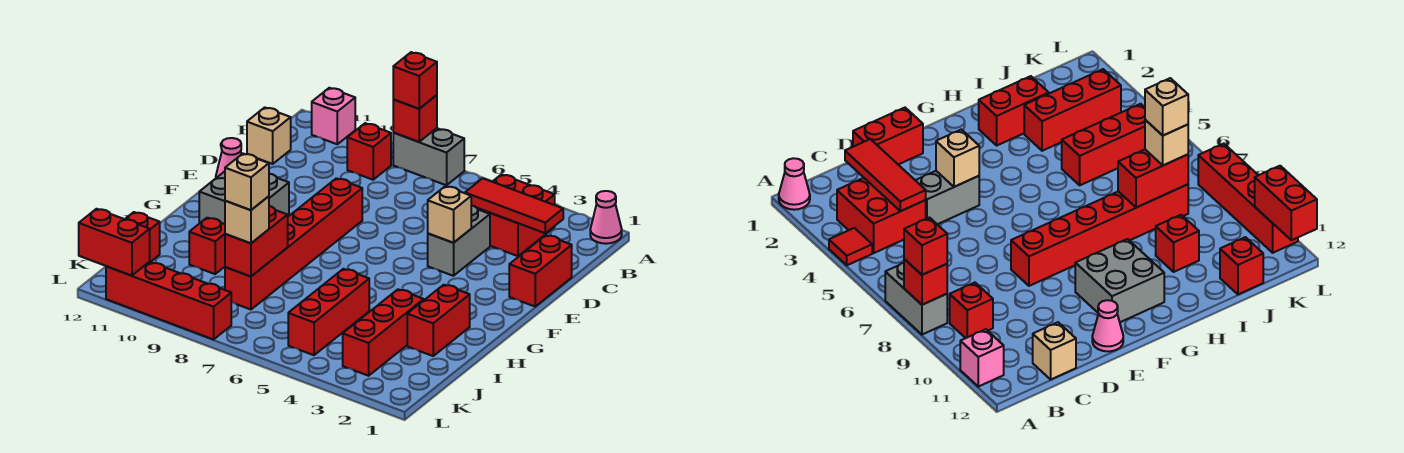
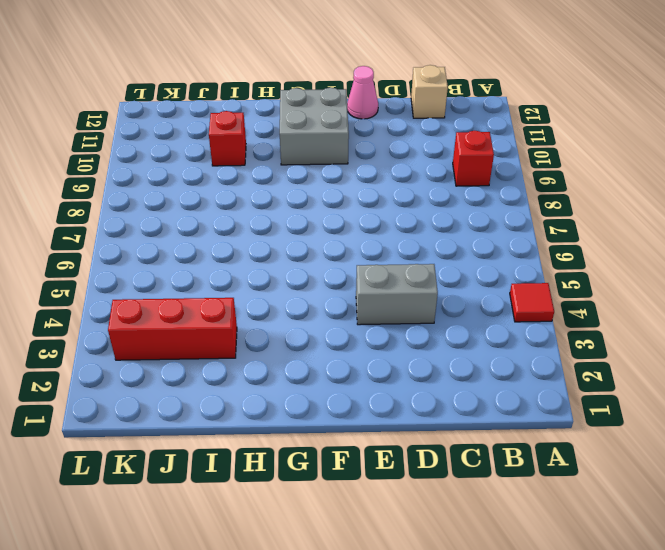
none -> pink 1x1 cone [590,191,622,244]
none -> grey 1x2 brick [393,128,464,185]
none -> pink 1x1 brick [312,88,355,144]

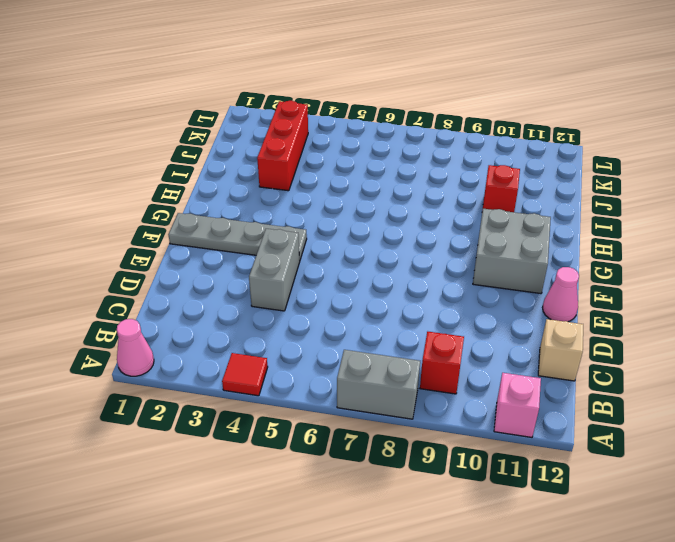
grey 1x4 plate [168,213,307,261] -> none
none -> red 2x2 brick [477,174,555,256]
none -> red 1x2 brick [509,235,572,306]
none -> red 1x6 brick [225,178,362,310]

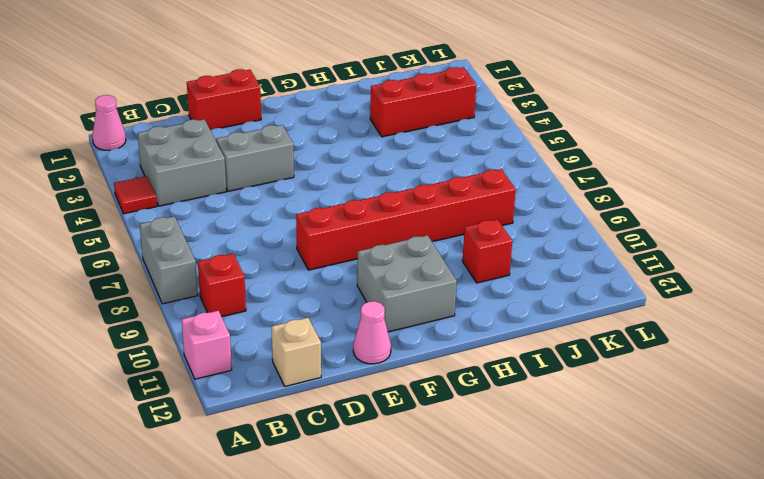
grey 2x2 brick [138,120,226,206] -> red 2x2 brick [477,174,555,256]
none -> red 1x2 brick [407,285,470,356]
none -> red 1x3 brick [288,269,369,355]
none -> red 1x1 brick [125,212,160,262]

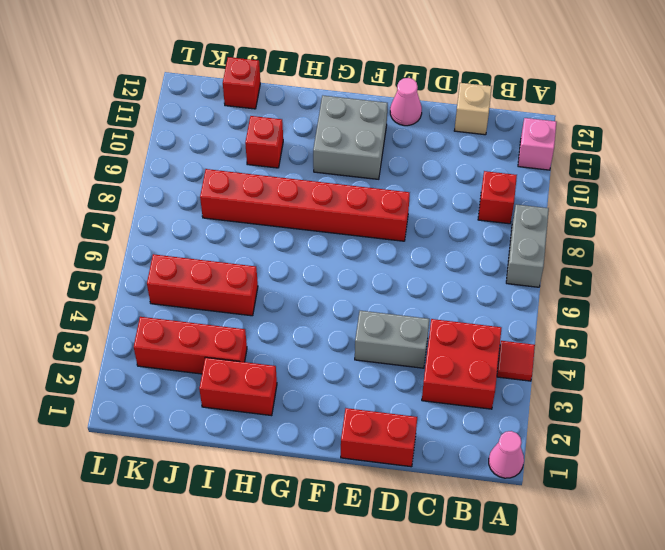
none -> red 1x4 brick [106,262,231,339]
none -> red 1x1 brick [393,95,437,142]
none -> red 1x3 tile [465,178,563,233]

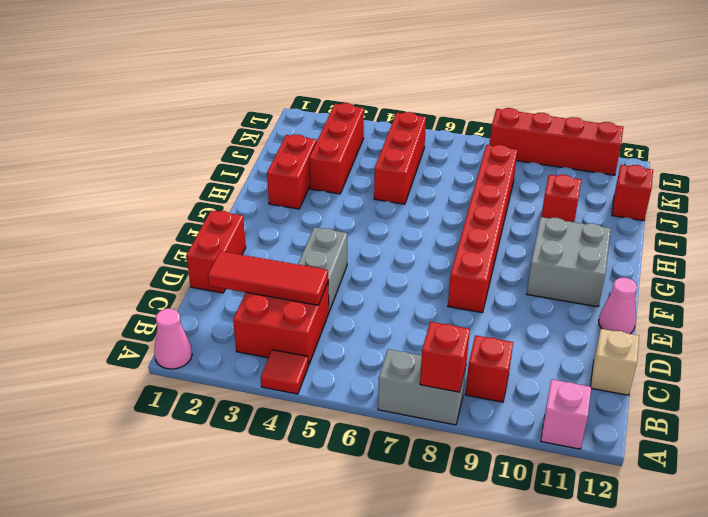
none -> tan 1x1 brick [428,186,471,243]
none -> red 1x2 brick [225,206,288,276]
none -> red 1x2 brick [79,209,150,276]

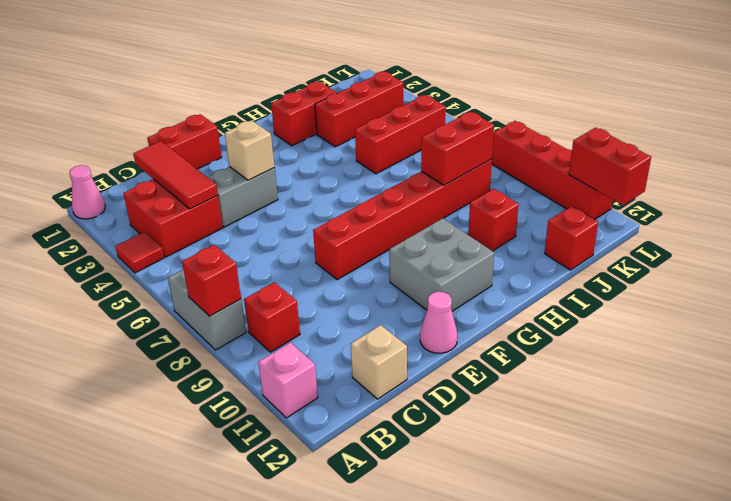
none -> red 1x1 brick [393,52,437,109]
none -> tan 1x1 brick [225,196,269,243]
none -> tan 1x1 brick [225,154,269,210]

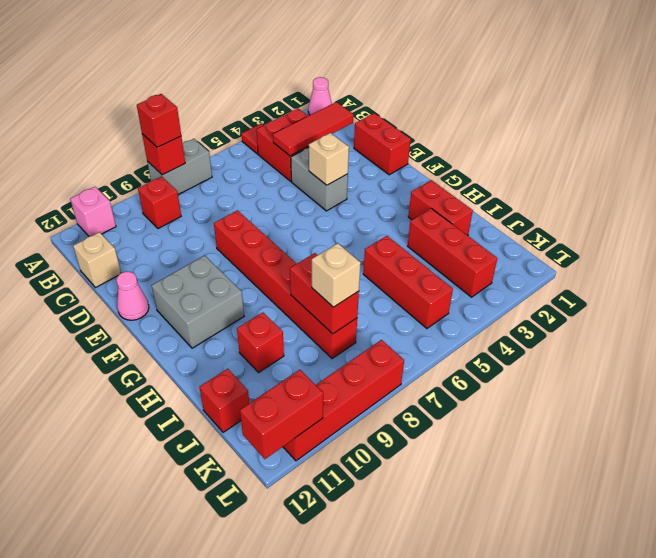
none -> tan 1x1 brick [225,154,269,210]

